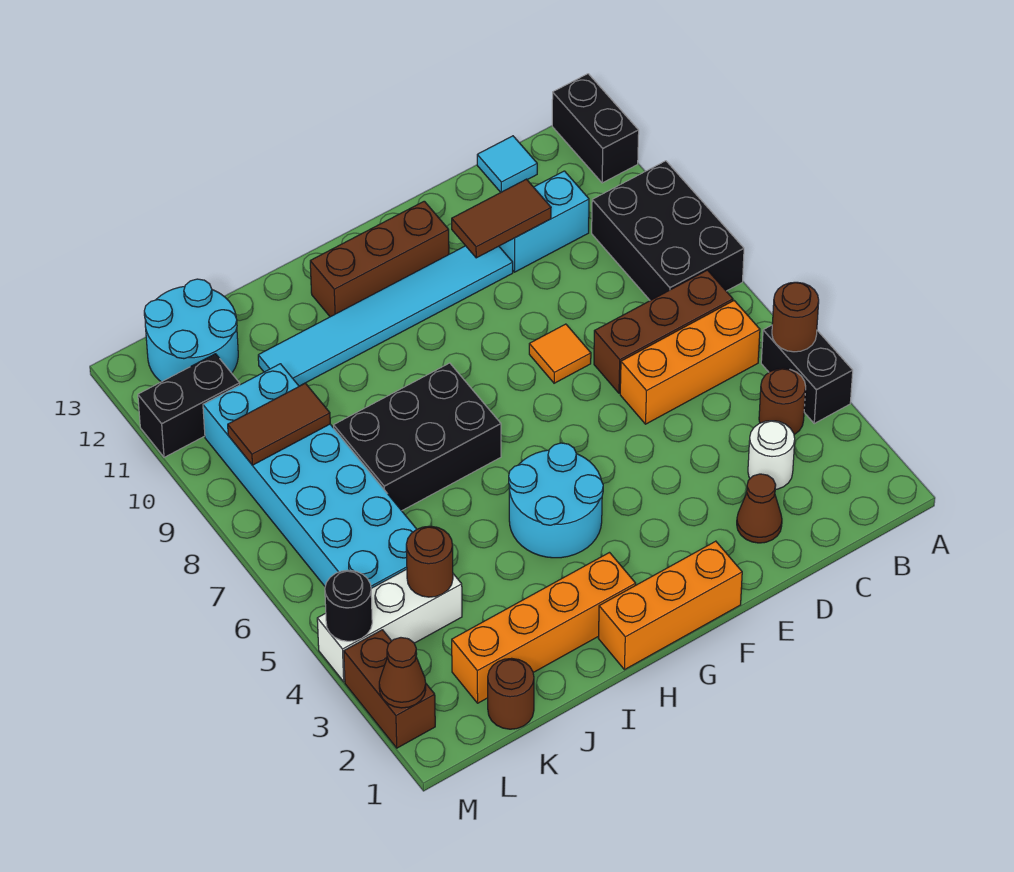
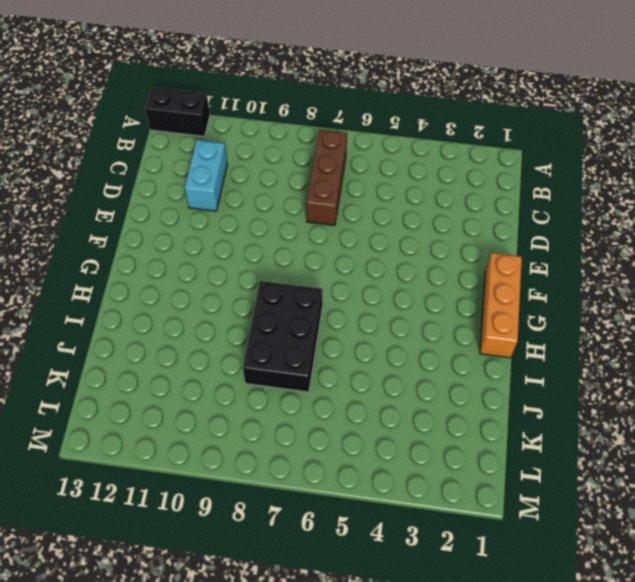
none -> black 1x2 brick [761,325,853,423]
none -> black 2x3 brick [592,161,744,301]
none -> brown 1x1 round brick [759,368,806,435]

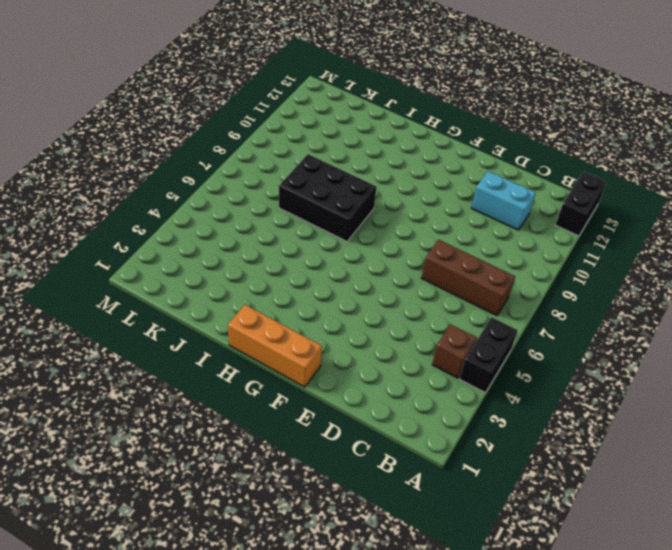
brown 1x1 brick [432,324,476,378] -> brown 1x1 round brick [759,368,806,435]
none -> black 2x3 brick [592,161,744,301]
none -> orange 1x3 brick [620,301,760,424]
none -> white 1x1 round brick [748,421,795,490]

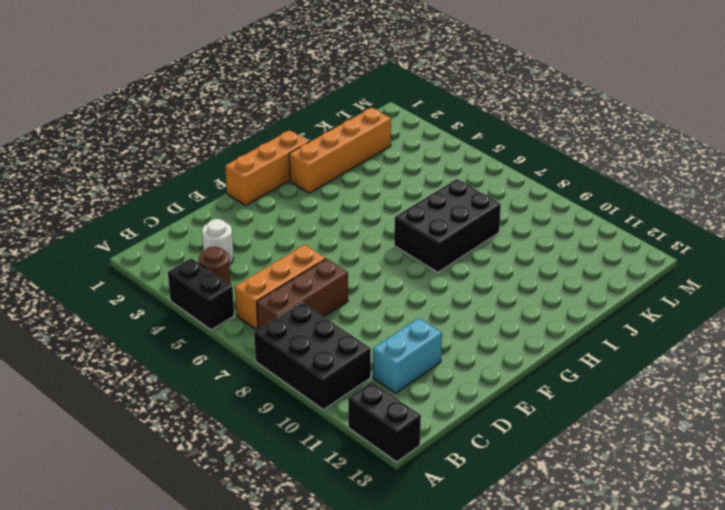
none -> cyan 1x1 tile [477,136,537,192]
none -> brown 1x1 cone [737,474,782,543]
none -> orange 1x1 tile [529,324,591,383]

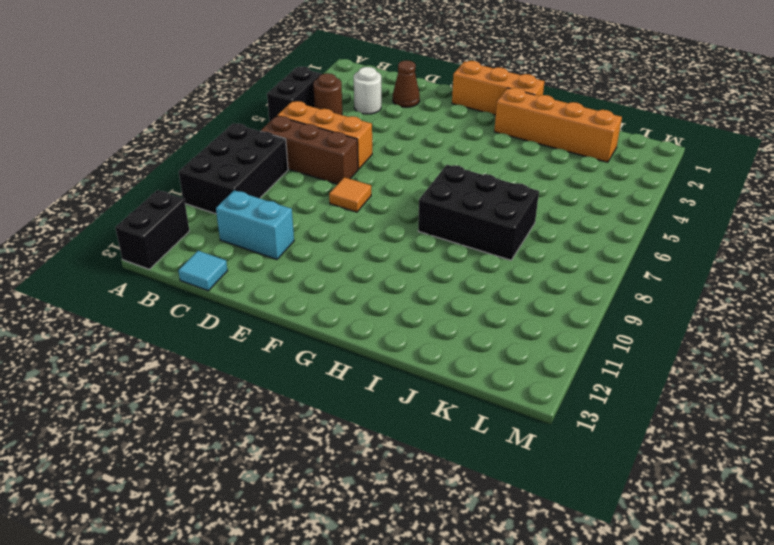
none -> cyan 1x6 tile [258,246,513,386]
none -> brown 1x3 brick [310,201,449,317]
none -> cyan 2x2 round brick [509,443,603,558]

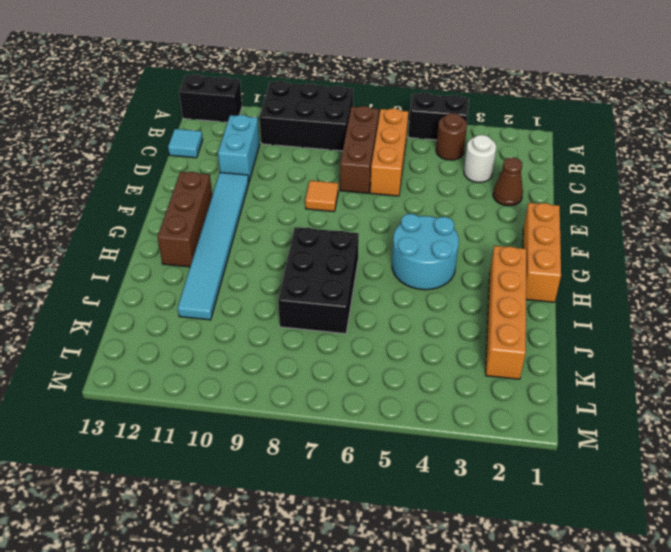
none -> brown 1x1 round brick [488,658,534,729]
none -> white 1x3 brick [317,569,462,682]
none -> cyan 2x6 brick [203,364,417,588]

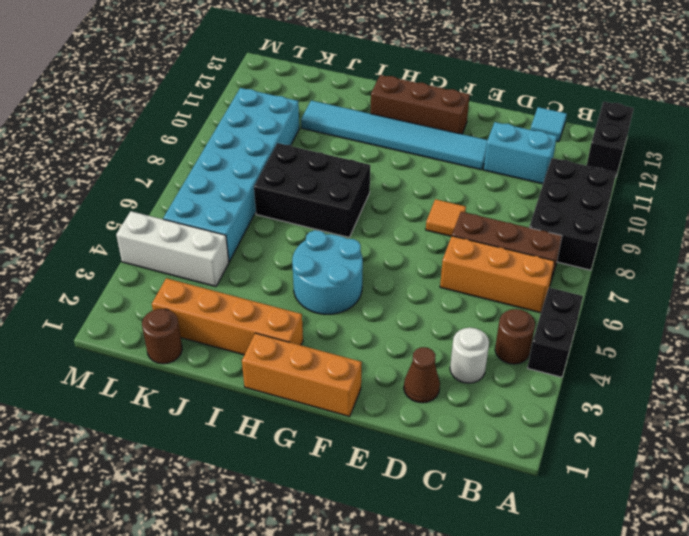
none -> cyan 2x2 round brick [144,279,238,382]
none -> black 1x2 brick [138,354,240,457]
none -> brown 1x2 brick [344,630,435,748]

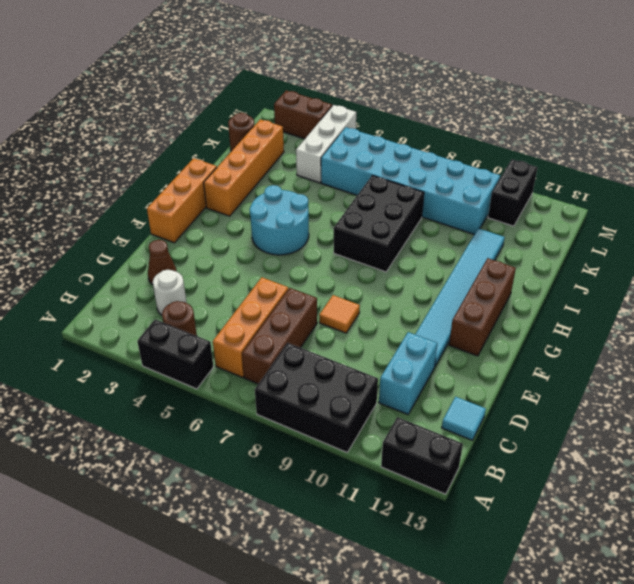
none -> cyan 2x2 round brick [144,279,238,382]
none -> brown 1x1 round brick [772,282,819,352]
none -> brown 1x2 tile [452,179,551,258]

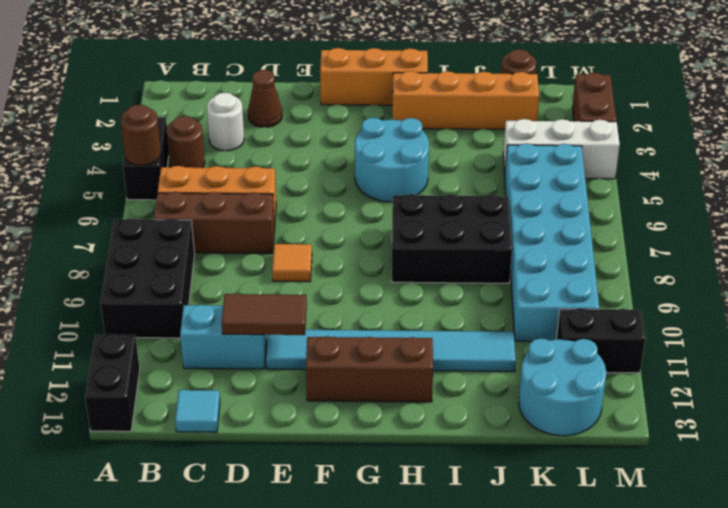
none -> brown 1x1 round brick [406,526,453,597]
none -> brown 1x2 tile [228,383,330,465]
none -> brown 1x1 cone [379,638,426,708]

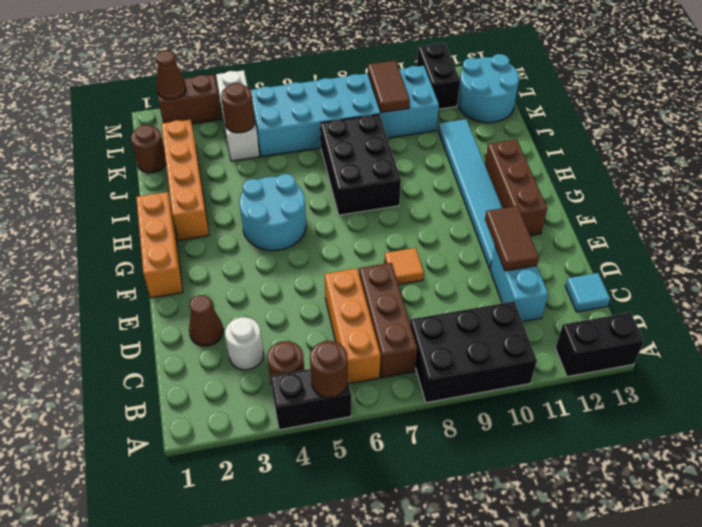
none -> black 1x1 round brick [325,570,372,641]

